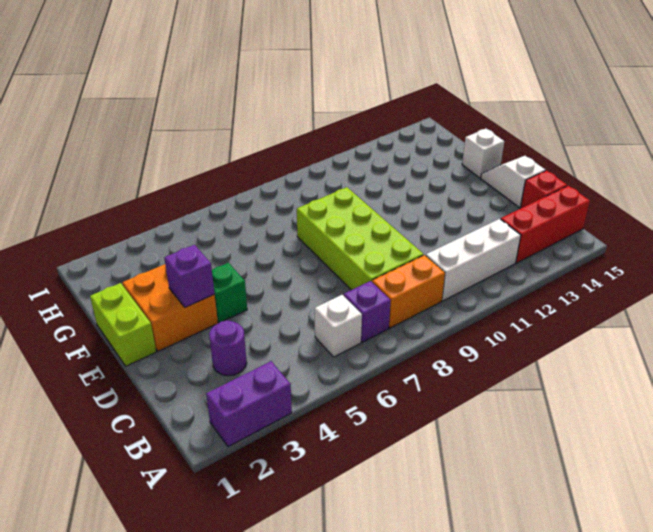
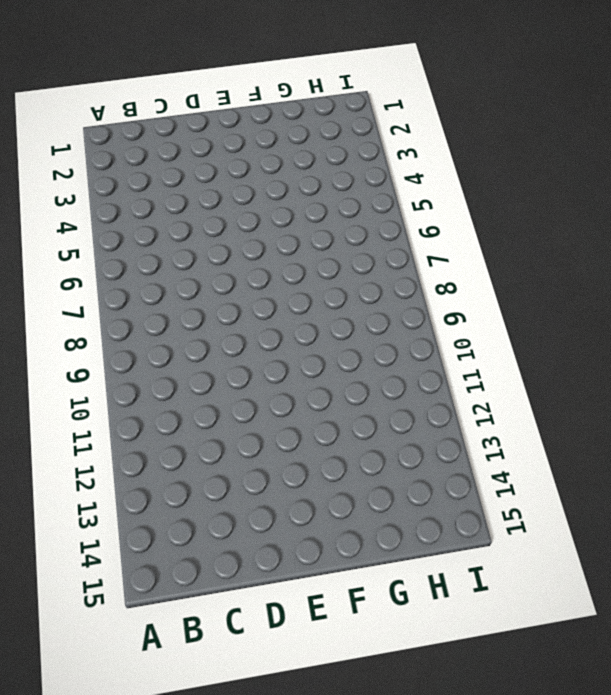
none -> purple 1x2 brick [206,361,292,447]
none -> white 1x1 brick [315,295,362,357]
none -> purple 1x1 brick [344,281,391,342]

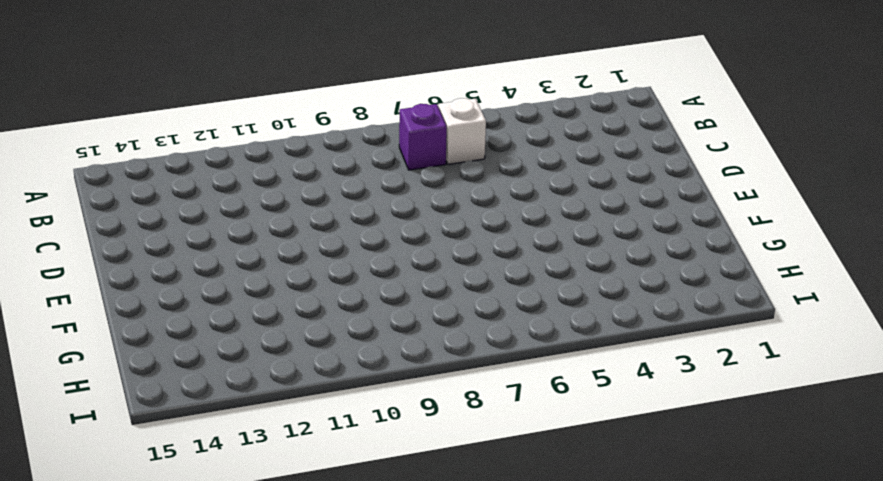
none -> purple 1x2 brick [206,361,292,447]
none -> orange 1x2 brick [372,255,445,328]
none -> white 1x3 brick [426,219,521,301]

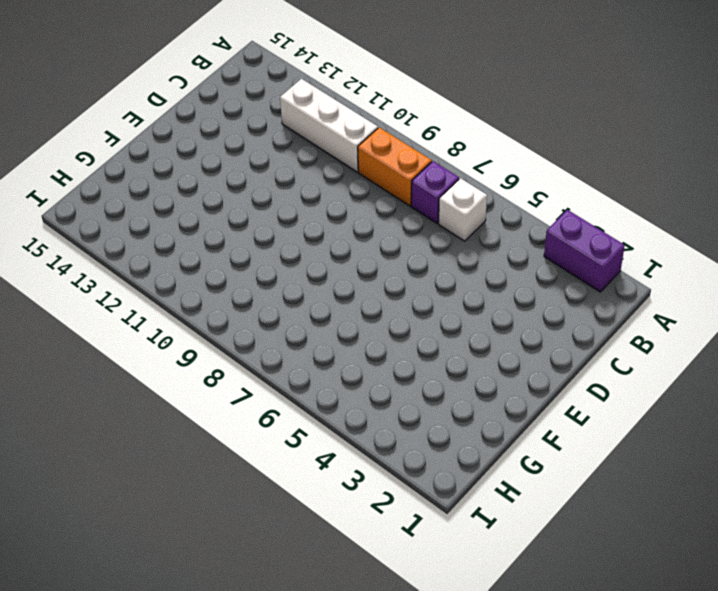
none -> red 1x3 brick [501,186,590,263]
none -> purple 1x1 round brick [209,320,247,376]
none -> lime 2x4 brick [297,187,424,290]

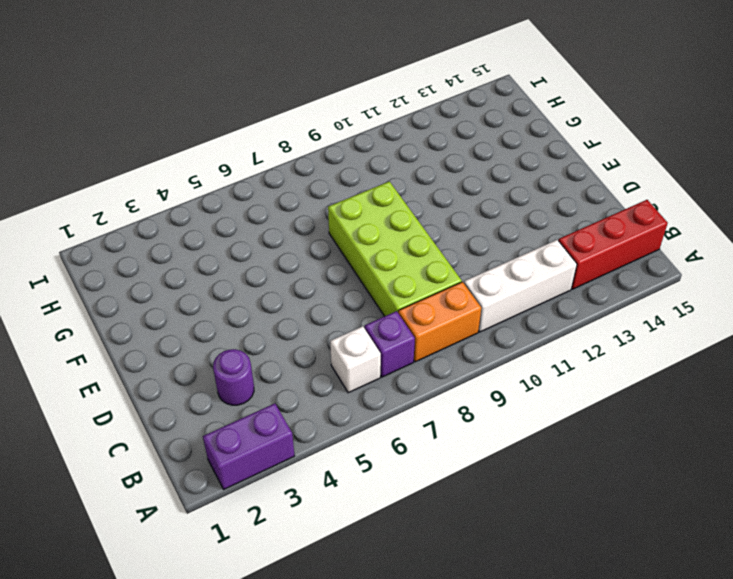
none -> red 1x1 brick [521,171,567,208]
none -> white 1x2 slope [481,156,545,207]
none -> lime 1x2 brick [90,283,156,366]

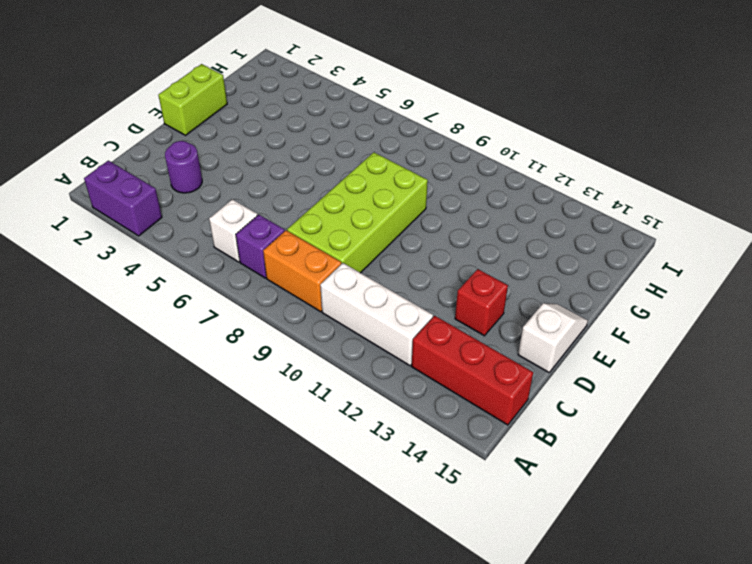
red 1x1 brick [455,269,508,336] -> red 1x1 brick moved to [521,171,567,208]
none -> orange 2x2 brick [122,264,218,351]
none -> green 1x1 brick [212,263,247,323]
none -> white 1x1 brick [462,129,504,178]

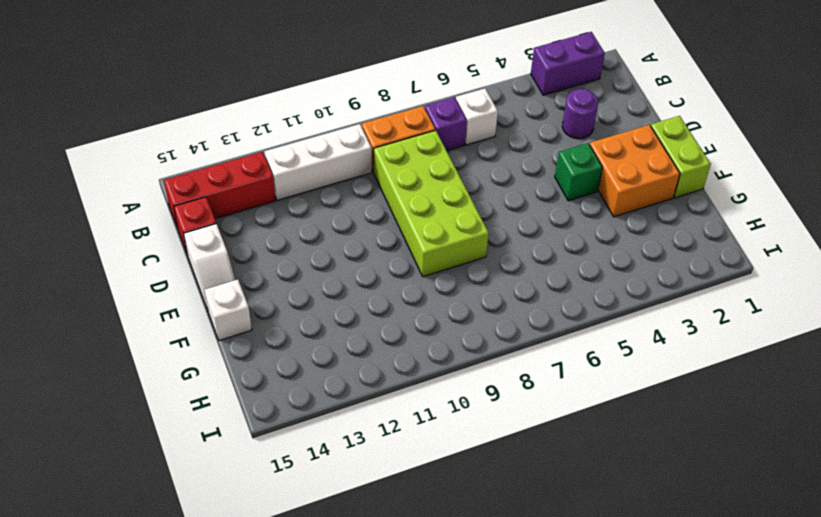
none -> purple 1x1 brick [164,245,215,307]

